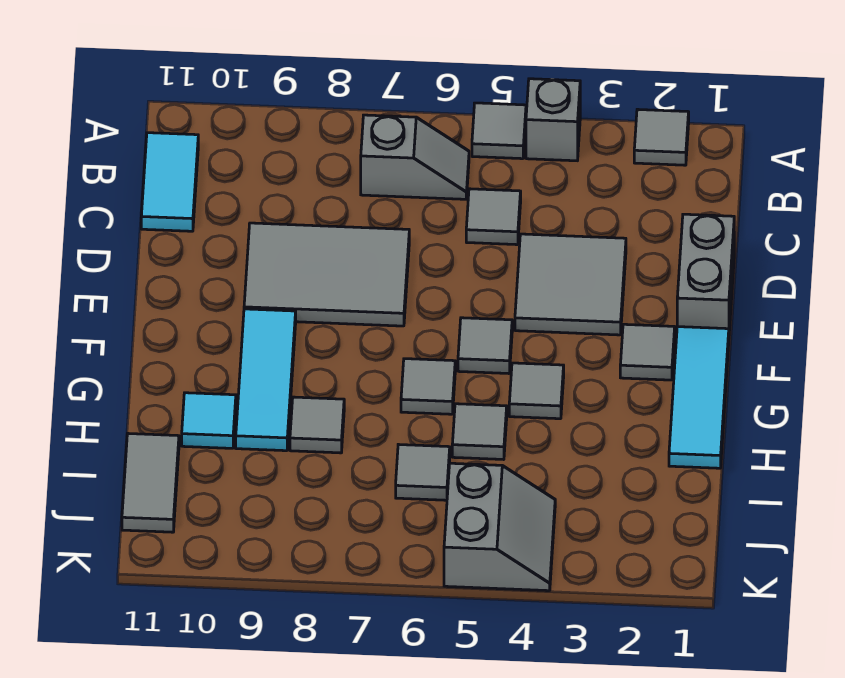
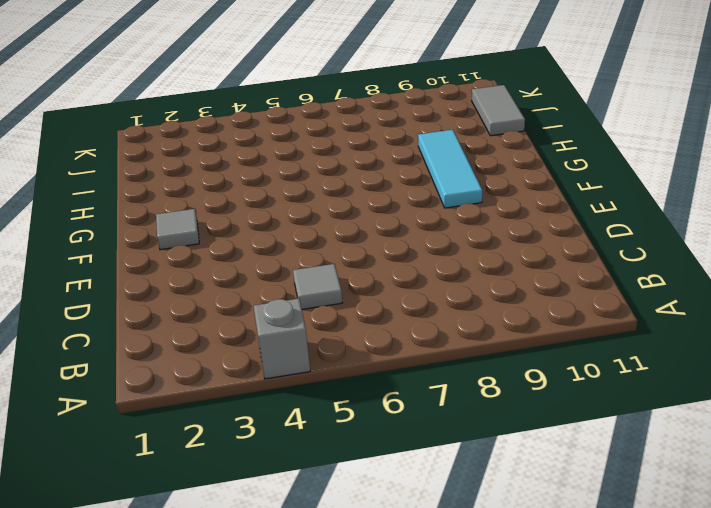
none -> grey 1x1 tile [634,109,689,165]
none -> grey 1x1 tile [472,103,526,159]
none -> grey 1x2 slope [361,115,469,199]

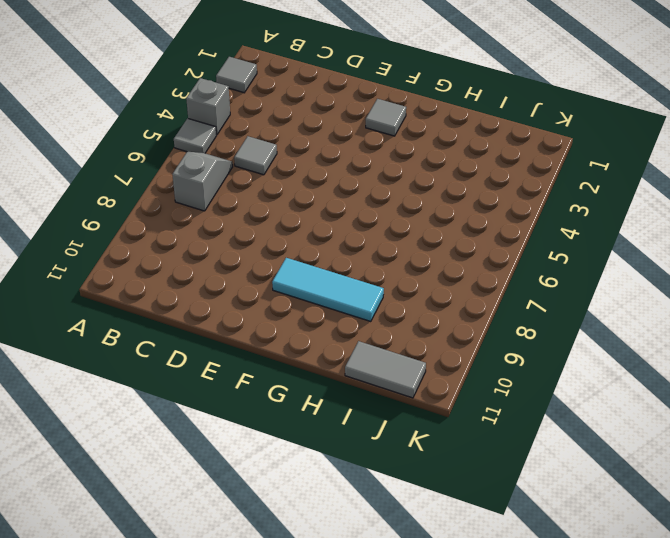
none -> cyan 1x2 tile [141,133,198,231]
none -> grey 1x2 brick [677,214,734,331]
none -> grey 2x2 tile [515,234,626,335]

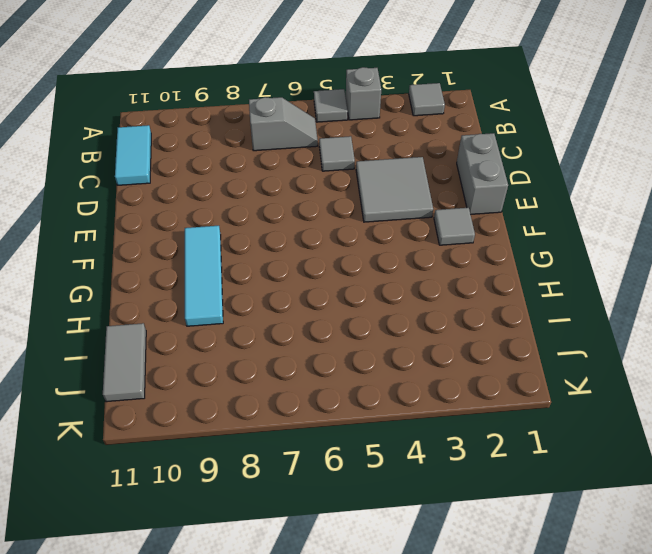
none -> grey 2x3 tile [244,223,409,326]
none -> cyan 1x3 tile [669,327,729,468]
none -> grey 1x1 tile [458,318,512,374]

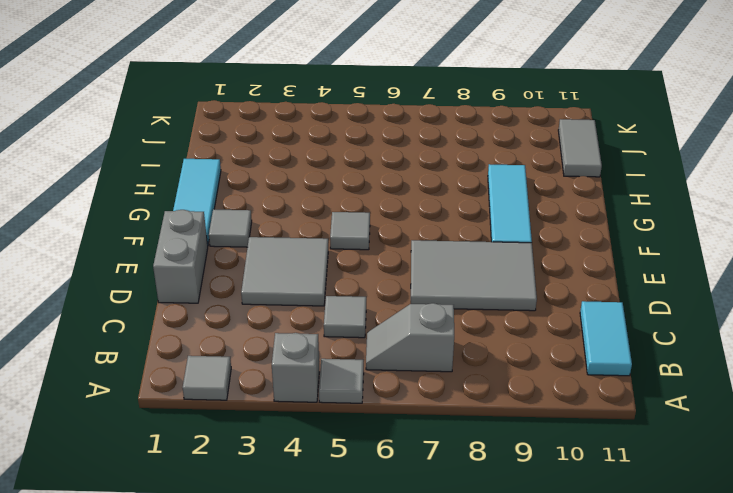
none -> grey 1x1 tile [509,363,564,419]
none -> grey 1x1 tile [401,359,455,414]
none -> grey 1x1 tile [452,404,507,460]

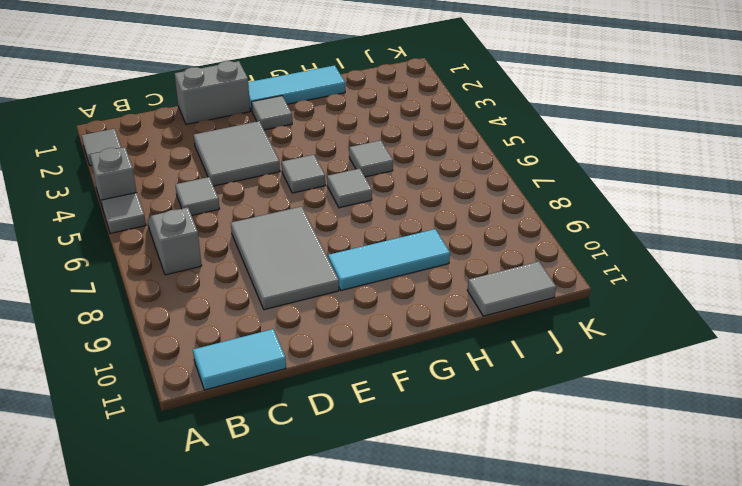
none -> grey 1x1 tile [509,363,564,419]
none -> grey 1x1 tile [290,397,344,453]
none -> cyan 1x1 tile [182,393,236,448]

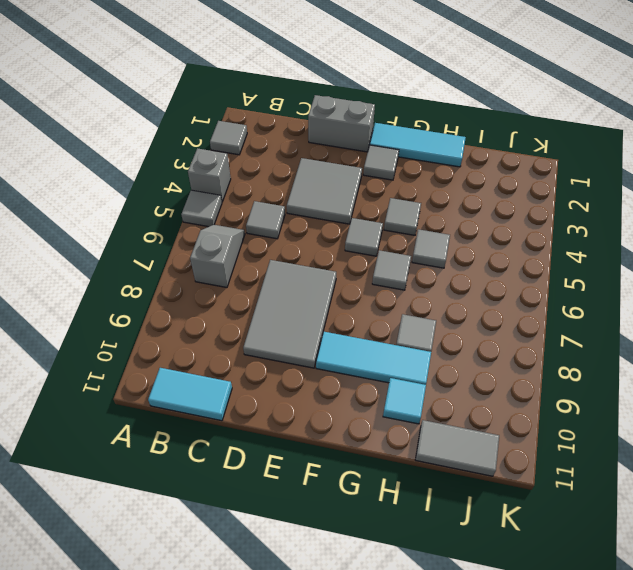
none -> grey 1x1 tile [396,444,450,500]
none -> grey 2x2 slope [444,463,555,591]

